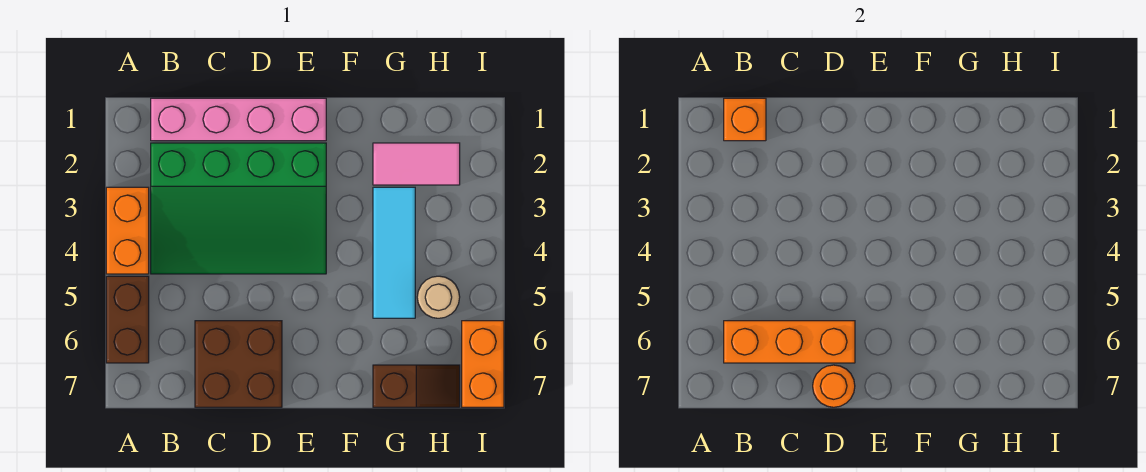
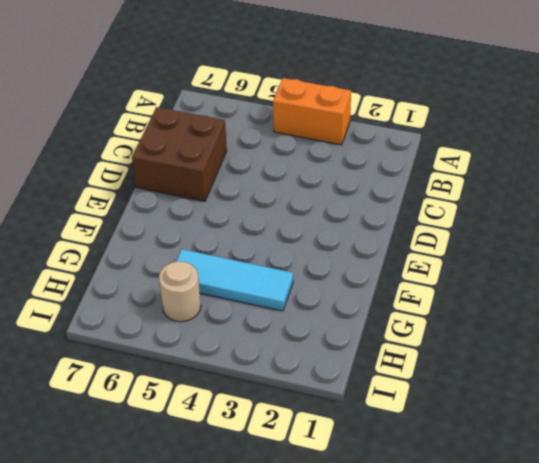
none -> brown 1x2 brick [106,276,149,363]
none -> pink 1x4 brick [151,98,326,141]
none -> green 3x4 slope [151,143,326,274]

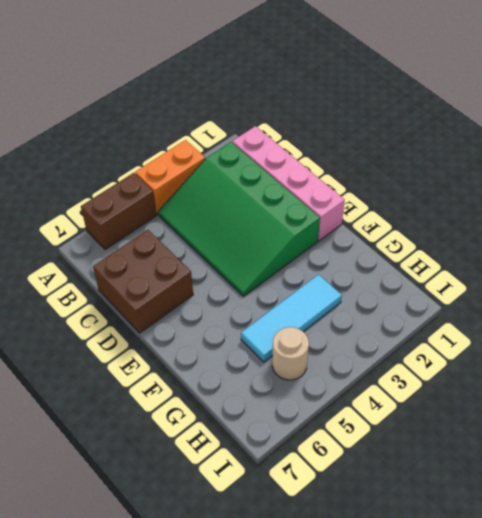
none -> pink 1x2 tile [373,143,460,185]
none -> brown 1x2 slope [373,365,460,407]
none -> orange 1x2 brick [462,321,504,407]

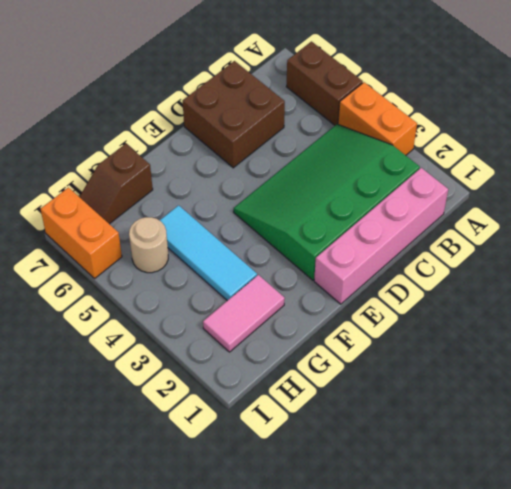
none -> orange 1x1 brick [724,98,766,141]
none -> orange 1x3 brick [724,321,855,363]
none -> orange 1x1 round brick [813,365,855,407]

